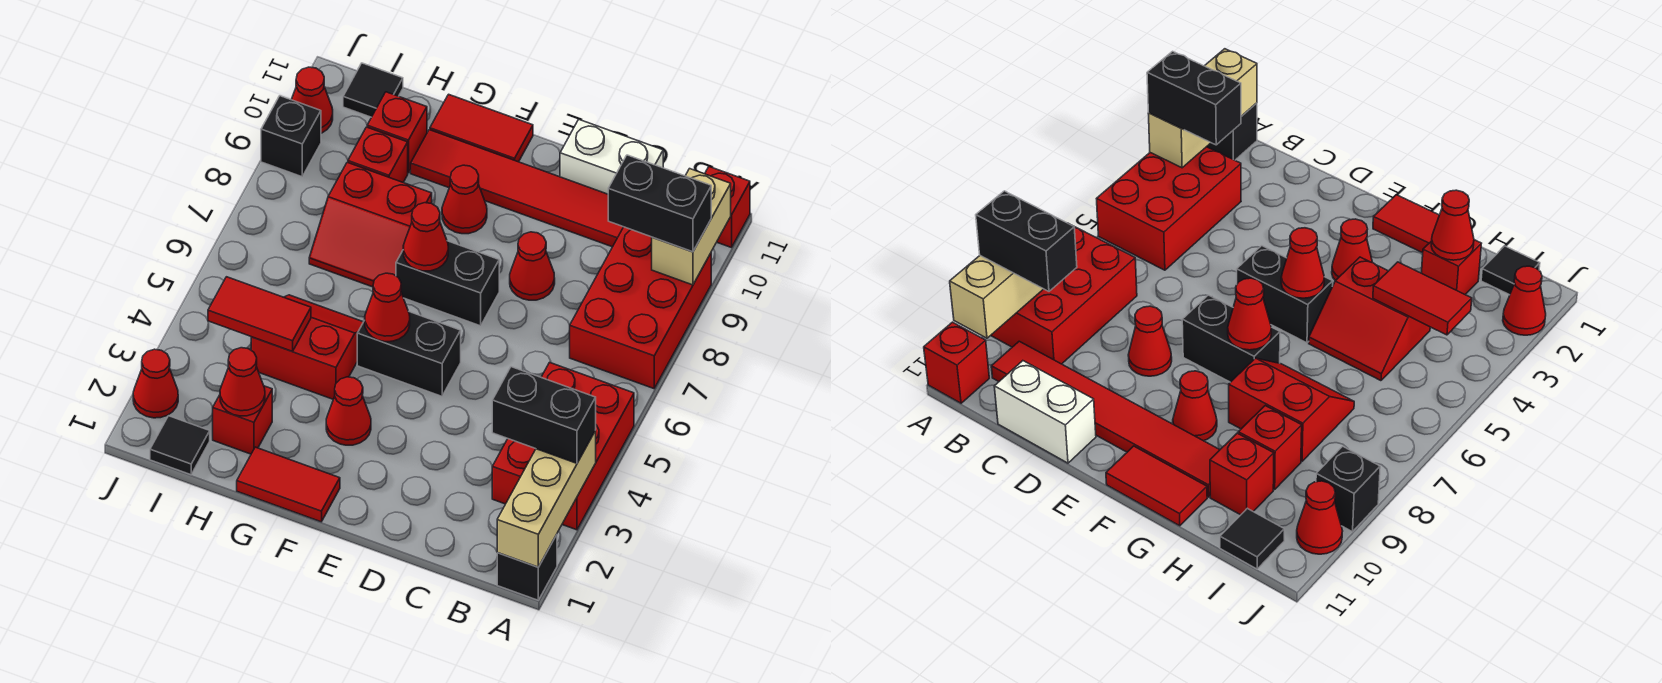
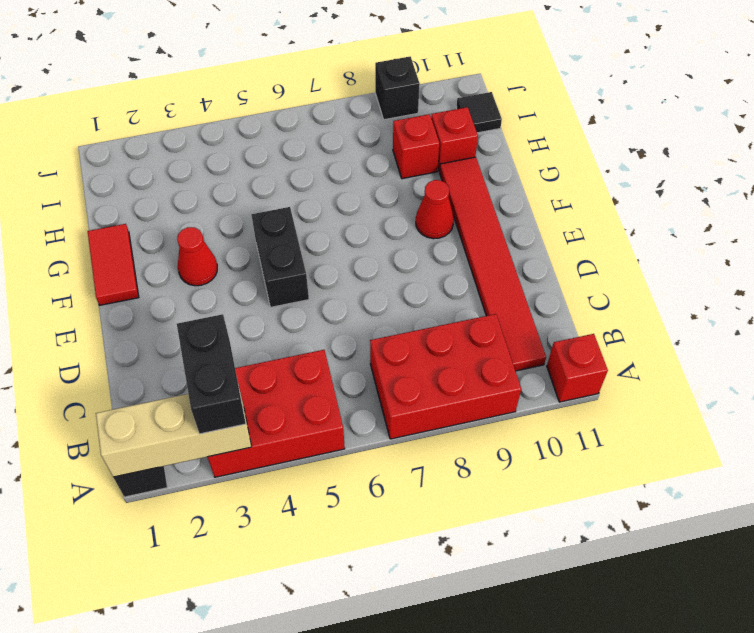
none -> white 1x2 brick [560,120,663,194]
none -> red 1x1 cone [510,232,555,300]
none -> black 1x2 brick [396,241,499,326]
none -> red 1x2 tile [430,94,533,162]

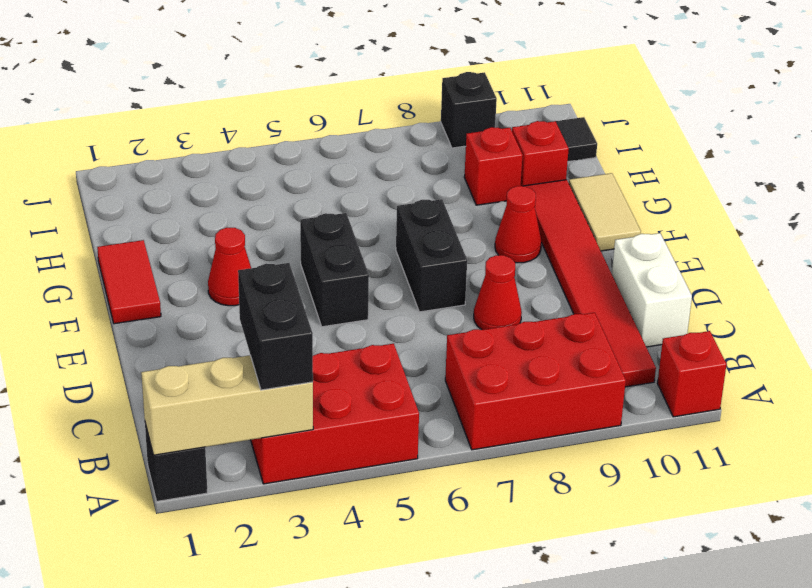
tan 1x2 tile [569,173,641,251] -> red 1x2 tile [430,94,533,162]
none -> red 2x2 slope [251,295,363,399]
none -> red 2x2 slope [309,162,432,287]
none -> red 1x1 brick [213,386,272,454]
none -> black 1x1 tile [150,416,210,475]

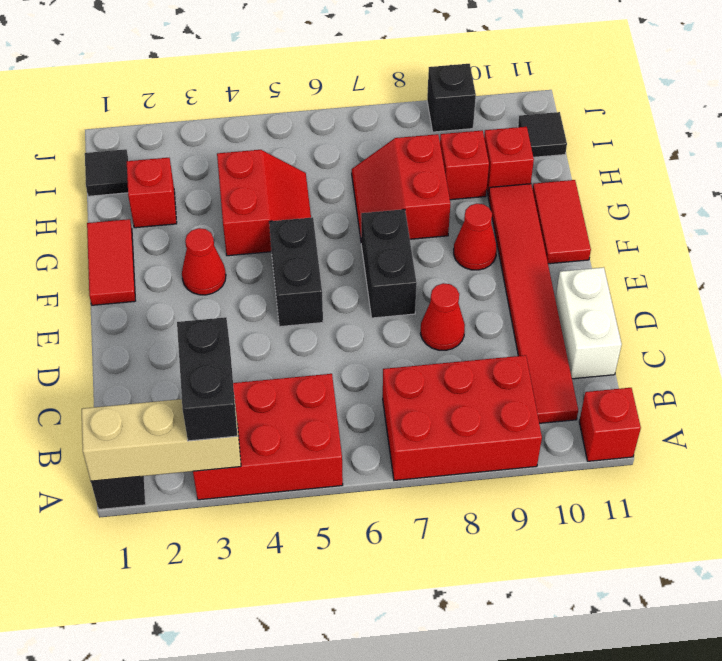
none -> red 1x1 cone [133,349,178,418]
none -> red 1x1 cone [291,67,333,133]
none -> tan 1x2 brick [652,169,731,285]
none -> red 1x1 cone [365,273,410,342]

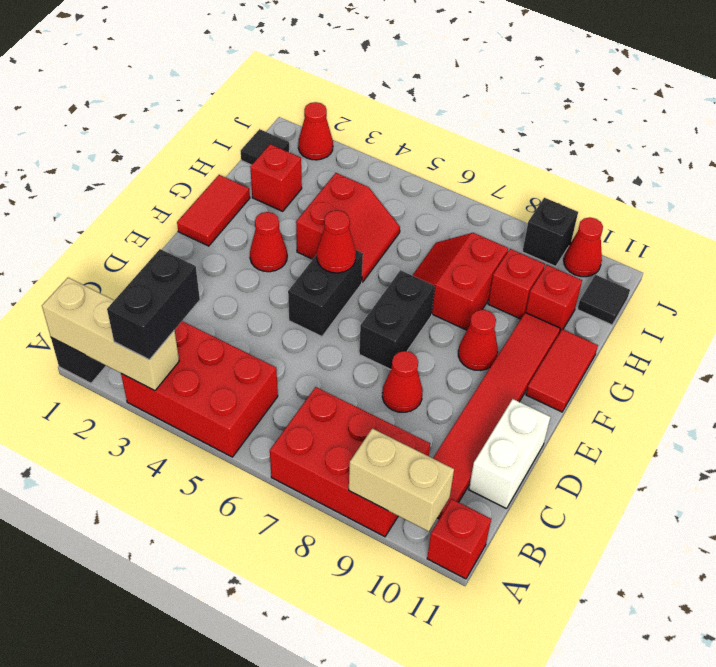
none -> red 1x1 cone [403,203,448,271]
none -> red 1x1 cone [220,348,265,416]
none -> red 1x2 tile [208,277,311,351]
none -> black 1x2 brick [608,155,711,252]

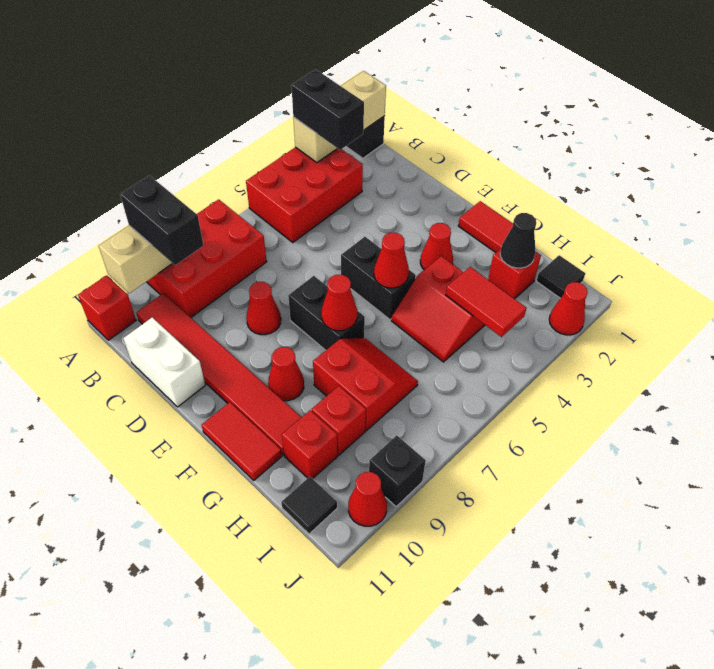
black 1x1 cone [500,213,536,268] -> red 1x1 cone [220,348,265,416]

